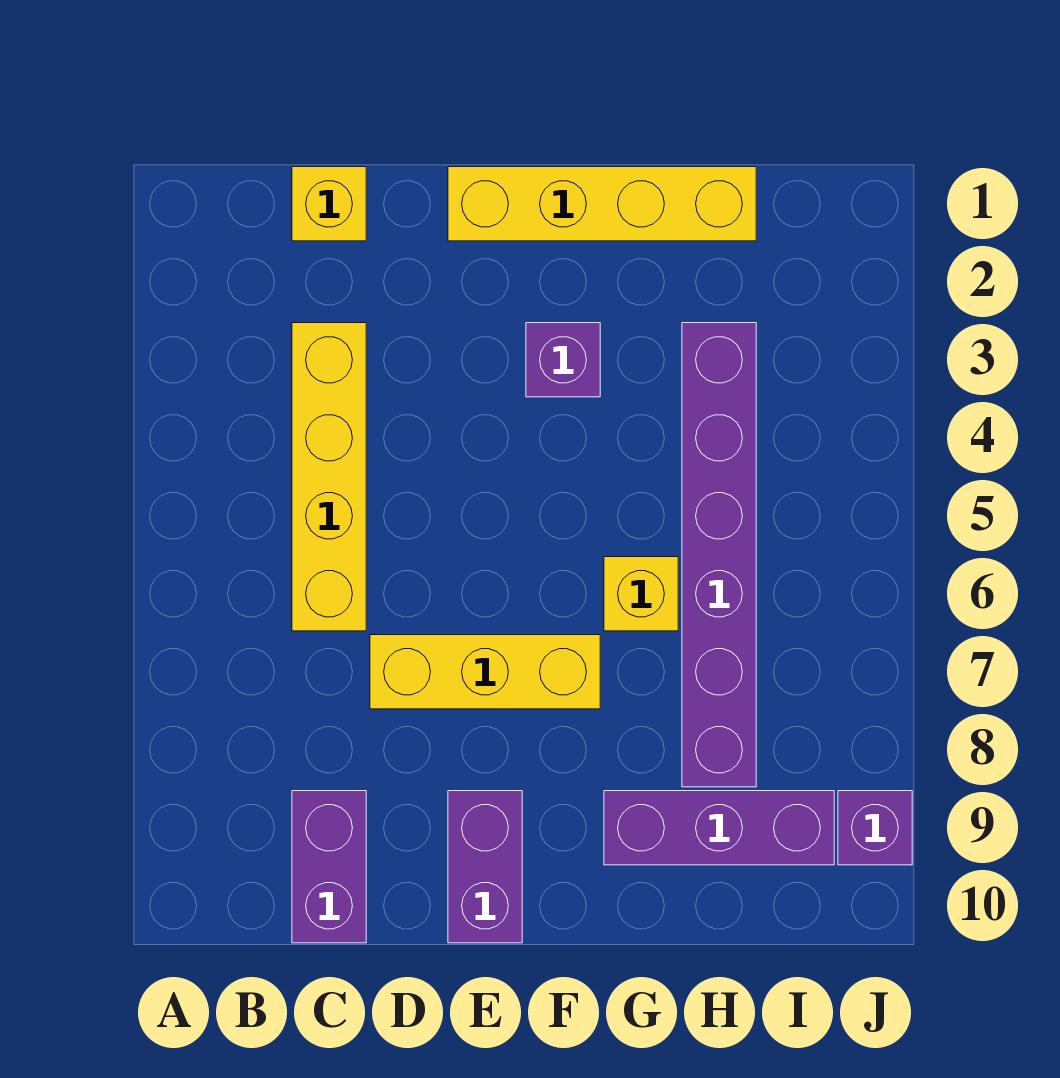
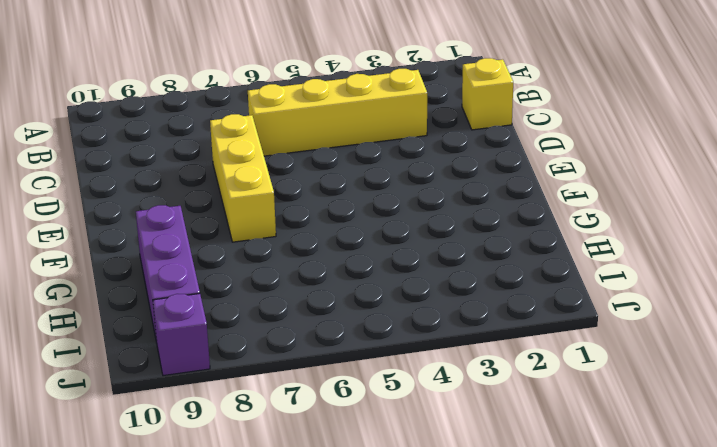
none -> purple 1x2 brick [292,791,366,943]
none -> yellow 1x4 brick [448,167,756,241]

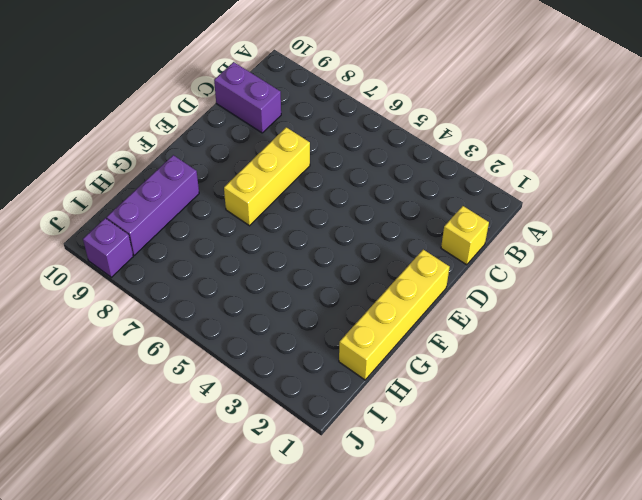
none -> yellow 1x4 brick [292,323,366,631]
none -> purple 1x2 brick [448,791,522,943]

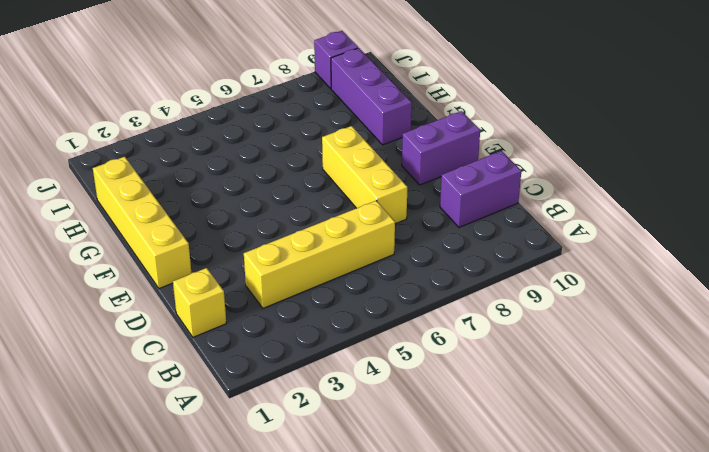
none -> purple 1x1 brick [526,323,600,397]
none -> yellow 1x1 brick [604,557,678,631]

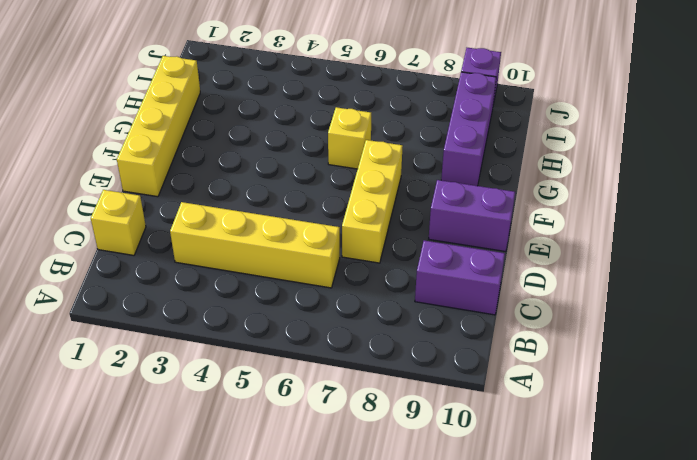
none -> purple 1x1 brick [526,323,600,397]
none -> purple 1x6 brick [682,323,756,787]

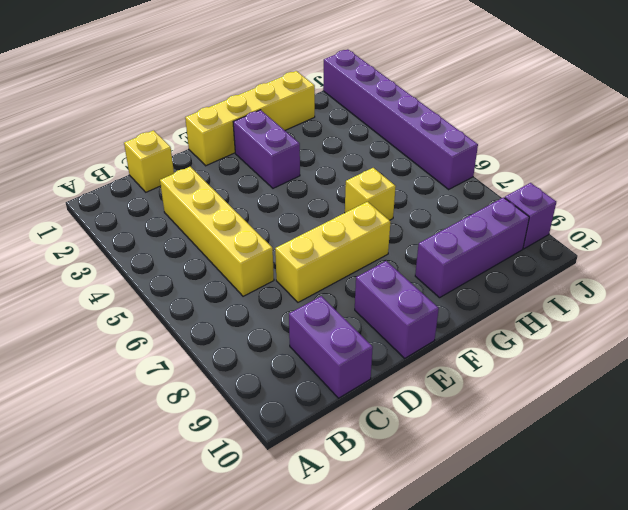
purple 1x2 brick [233,110,300,188] -> purple 1x1 brick [526,323,600,397]
purple 1x6 brick [323,49,478,189] -> purple 1x6 brick moved to [682,323,756,787]

